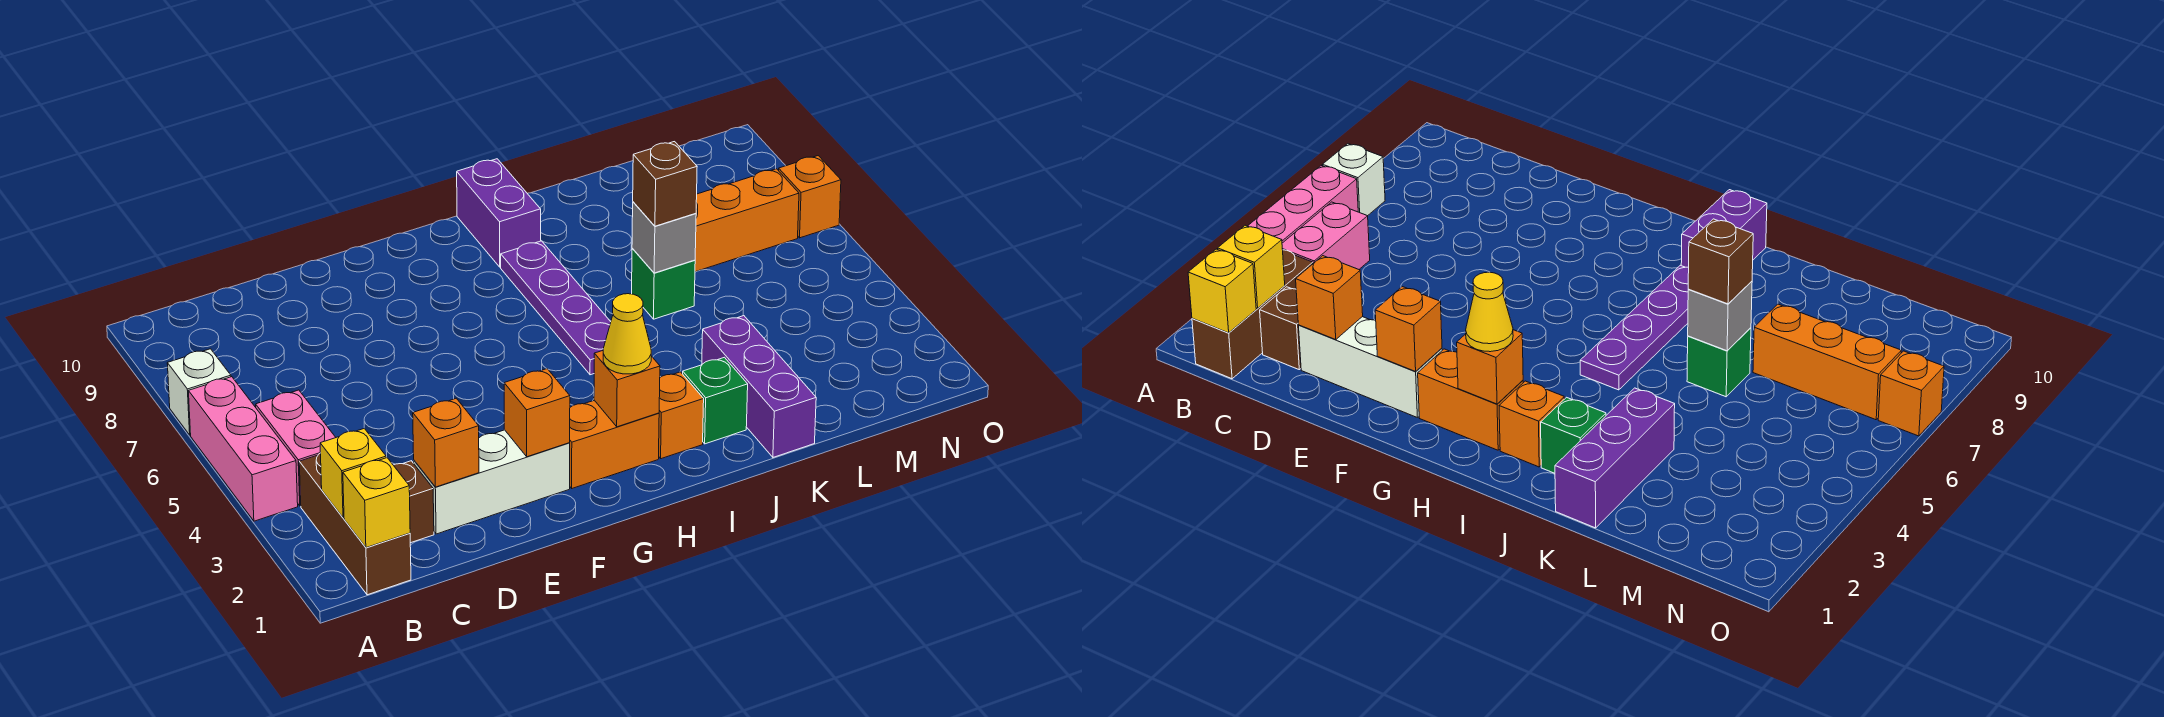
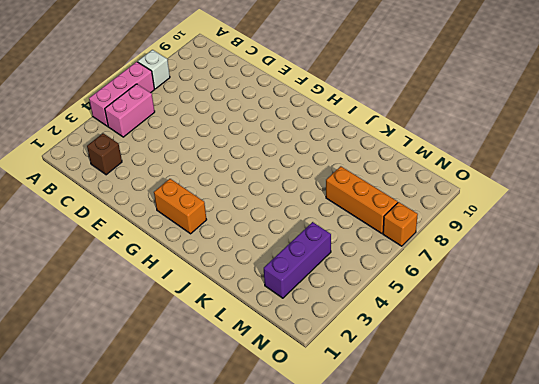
purple 1x3 brick [264,222,331,298] -> purple 1x3 brick moved to [702,316,816,457]
none -> brown 1x3 brick [299,453,411,595]
none -> white 1x3 brick [414,430,570,534]
none -> orange 1x1 brick [659,372,704,459]

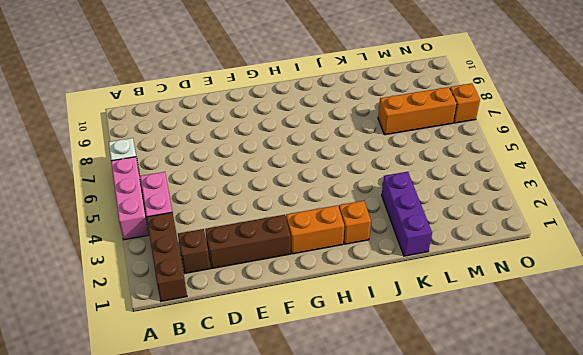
brown 1x3 brick [205,215,291,268] -> white 1x3 brick [414,430,570,534]
none -> purple 1x4 plate [501,241,611,375]
none -> purple 1x2 brick [457,159,541,267]
none -> green 1x1 brick [683,357,748,444]

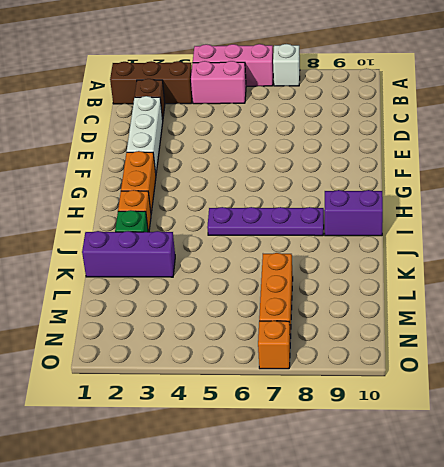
none -> green 1x1 brick [632,249,695,319]
none -> yellow 1x1 brick [343,458,410,548]
none -> yellow 1x1 brick [320,428,386,518]

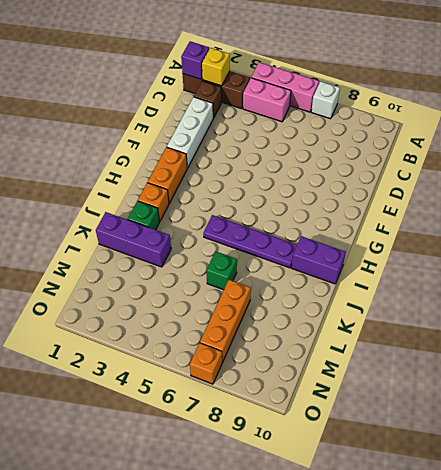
purple 1x1 brick [181,41,209,79] -> yellow 1x1 brick [343,458,410,548]
none -> orange 1x1 brick [413,398,479,487]
none -> orange 1x1 brick [504,369,570,457]
none -> orange 1x1 brick [594,351,660,427]

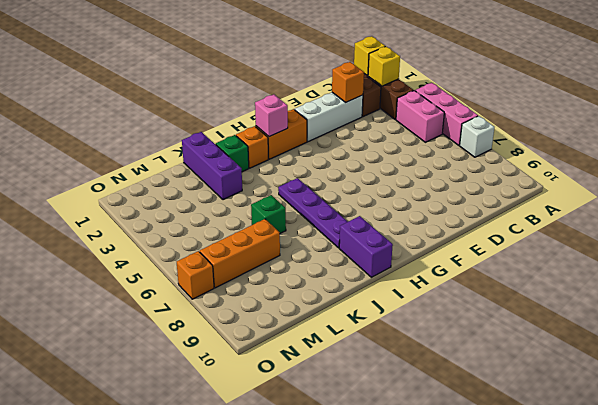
pink 1x1 brick [255,94,288,137] -> orange 1x1 brick [594,351,660,427]
none -> orange 1x1 brick [504,369,570,457]
none -> grey 1x1 brick [632,202,696,273]
none -> yellow 1x1 cone [603,294,651,374]

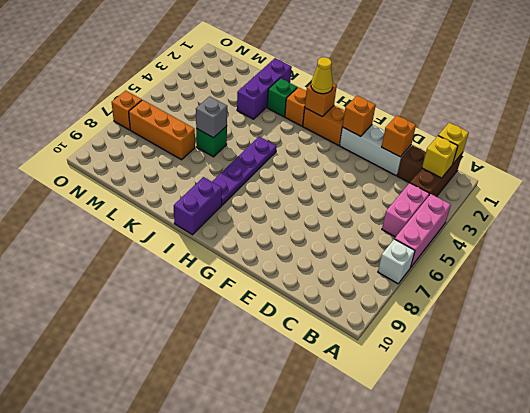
none -> brown 1x1 brick [633,142,697,226]

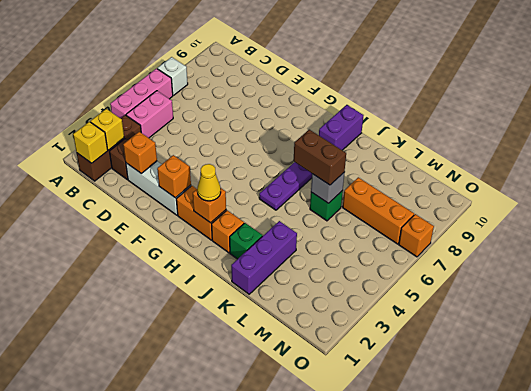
brown 1x2 brick [294,130,346,185] -> brown 1x1 brick [633,142,697,226]

